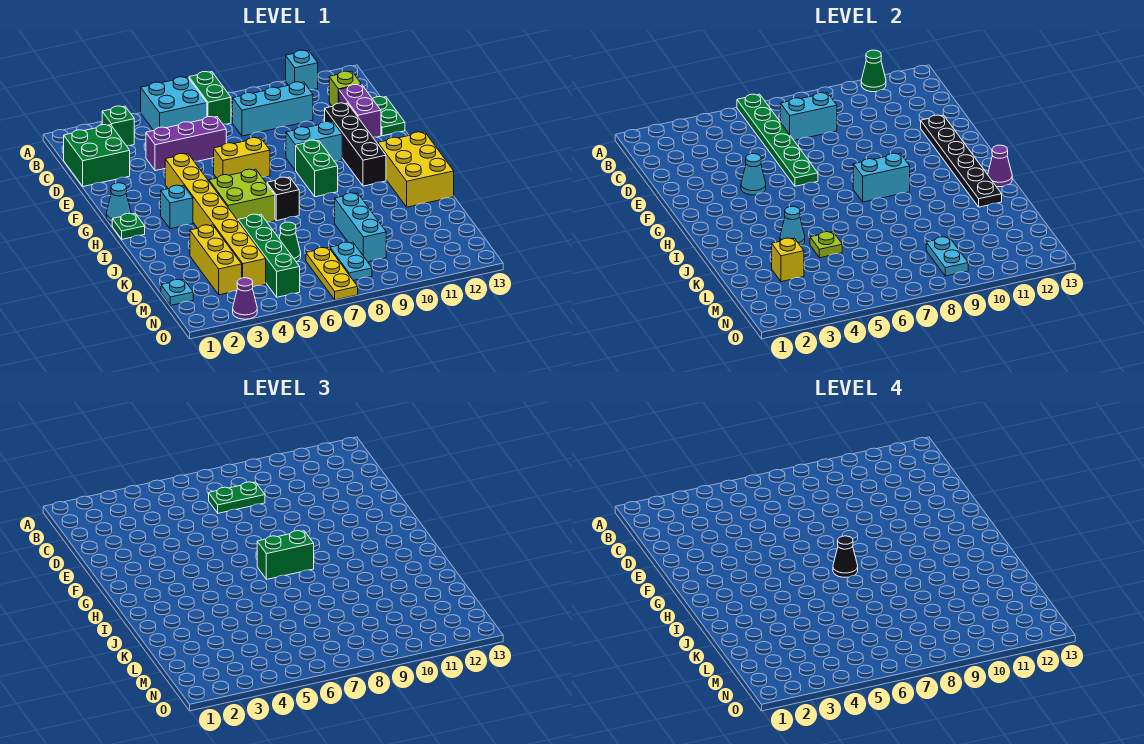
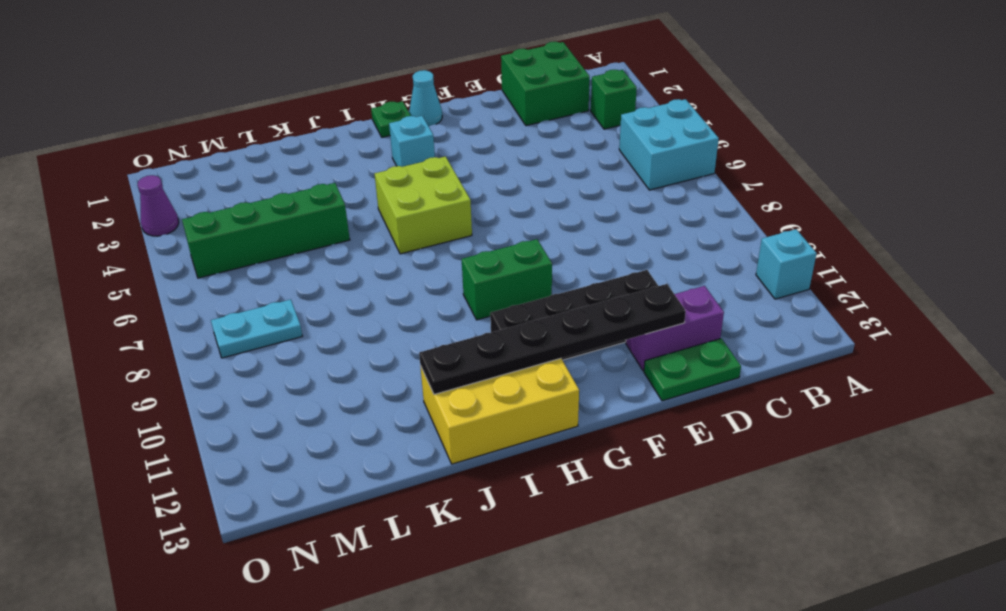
none -> green 1x2 brick [189,72,231,124]
none -> cyan 1x3 brick [233,82,313,136]
none -> lime 1x1 brick [329,71,361,106]
none -> purple 1x3 brick [146,117,226,171]

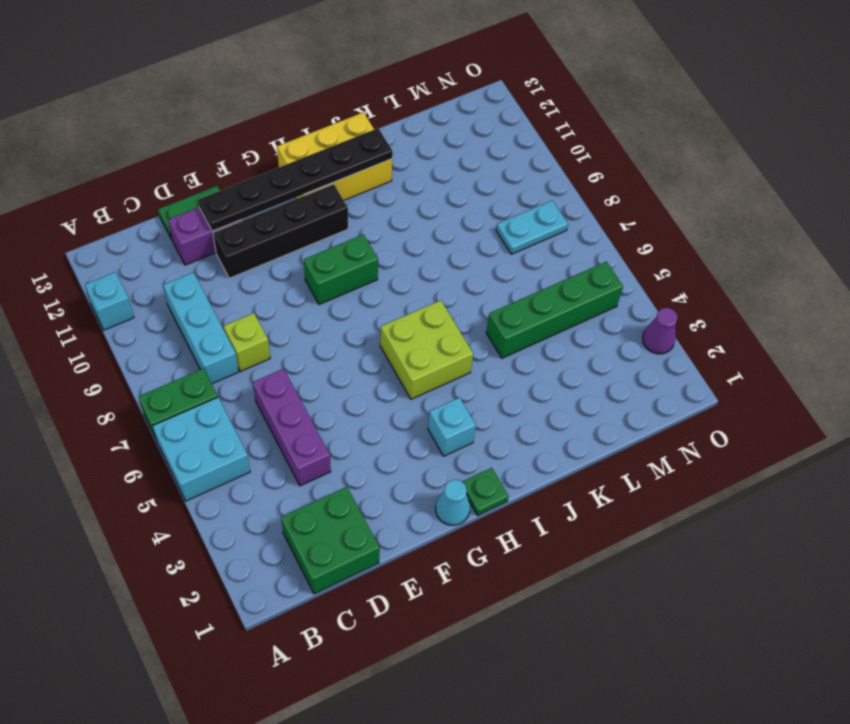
lime 1x1 brick [224,313,270,371] -> lime 1x1 brick moved to [329,71,361,106]
none -> green 1x1 brick [102,106,134,146]
none -> yellow 1x8 brick [165,154,266,287]
none -> yellow 1x2 brick [214,138,270,178]
none -> cyan 1x2 brick [286,122,342,170]

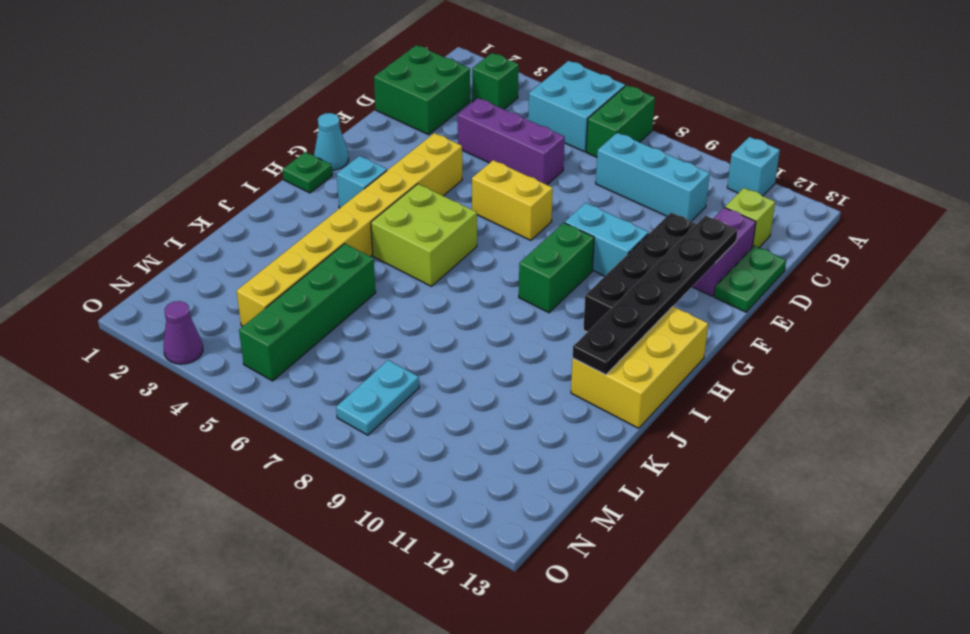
none -> black 1x1 brick [267,177,299,221]
none -> yellow 1x3 brick [190,225,242,295]
none -> cyan 1x3 brick [335,193,386,262]
none -> green 1x1 cone [279,222,301,262]

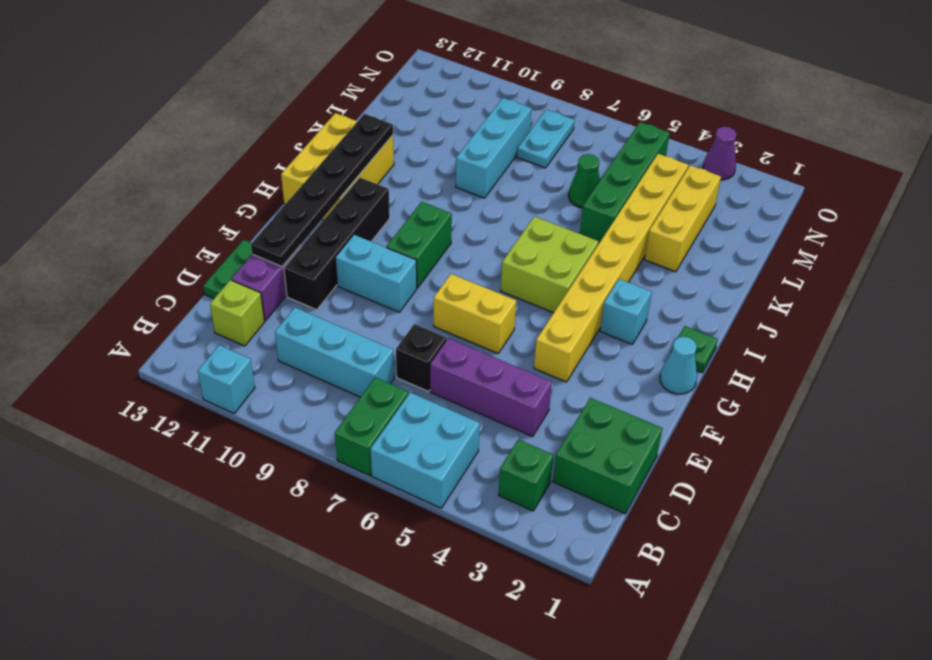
black 1x1 brick [396,324,447,391] -> black 1x1 brick moved to [267,177,299,221]
none -> cyan 1x1 plate [161,280,193,306]
none -> yellow 1x3 plate [306,248,358,300]
none -> green 1x6 plate [737,94,818,186]
none -> green 1x1 cone [861,50,886,92]

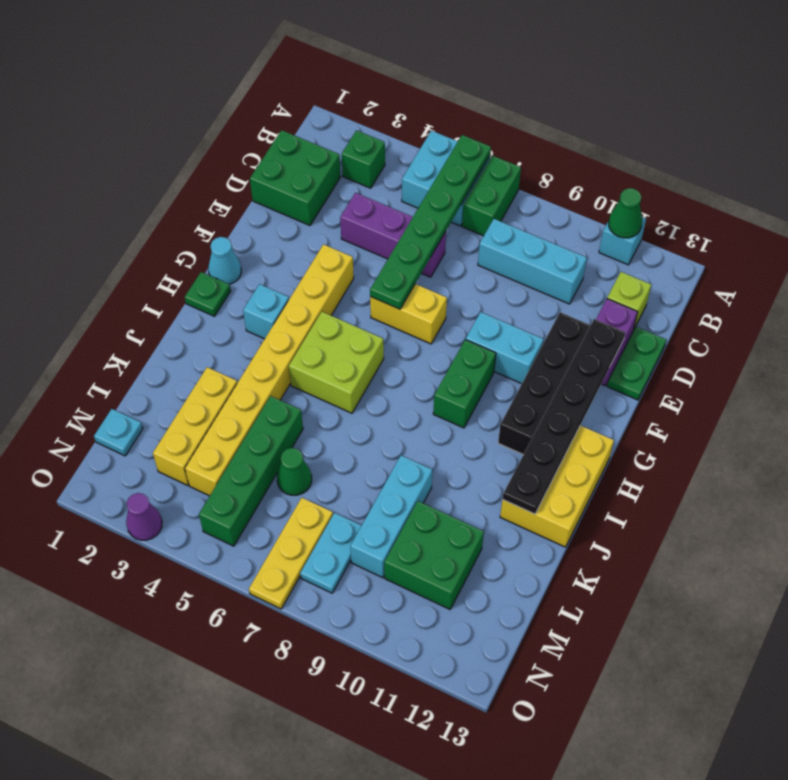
green 2x2 brick [384,501,484,609] -> none
none -> black 1x1 brick [267,177,299,221]
none -> cyan 1x2 brick [781,93,837,140]
none -> cyan 1x1 cone [741,154,766,195]
none -> cyan 1x2 brick [853,153,910,202]

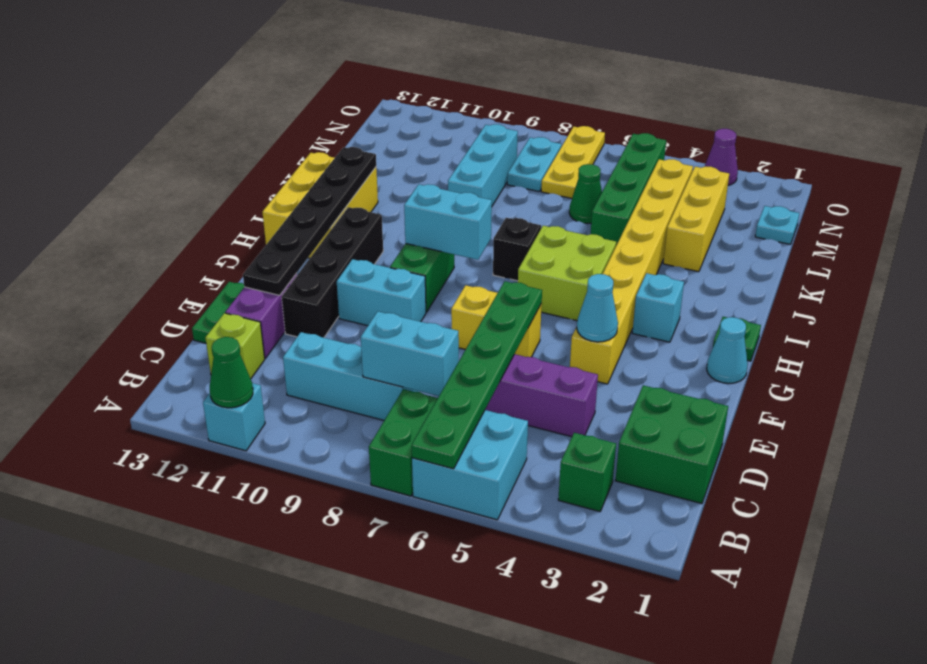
none -> purple 1x1 cone [988,145,1012,187]
none -> cyan 1x1 cone [780,206,805,246]
none -> lime 1x1 plate [810,232,842,258]
none -> yellow 1x1 brick [772,238,804,282]

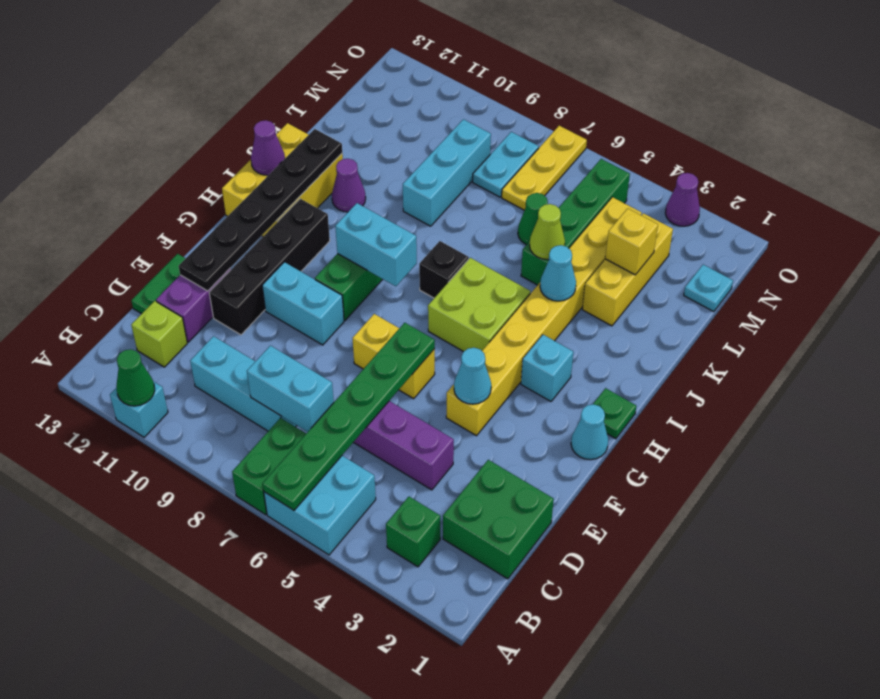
purple 1x1 cone [332,159,366,212] -> none
lime 1x1 cone [530,204,565,260] -> lime 1x1 plate [810,232,842,258]
none -> cyan 1x2 plate [926,237,968,276]
none -> green 1x2 plate [209,482,265,513]
none -> green 1x2 brick [257,531,314,579]
none -> black 1x1 cone [833,536,858,577]

